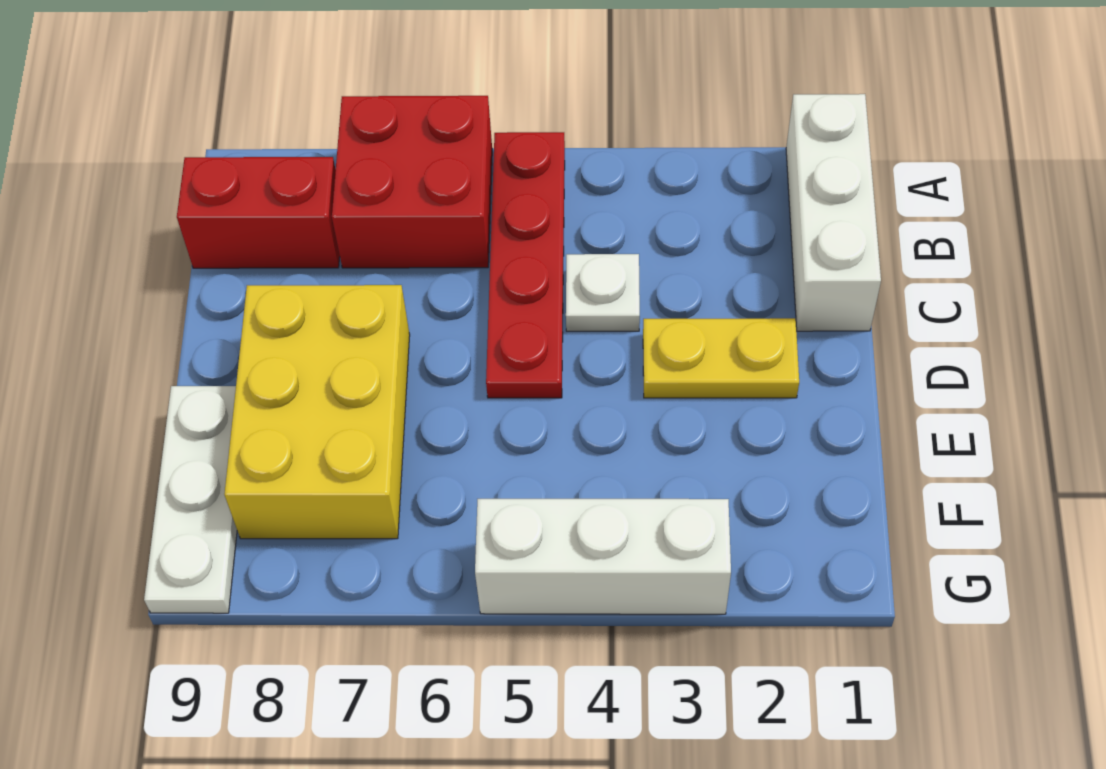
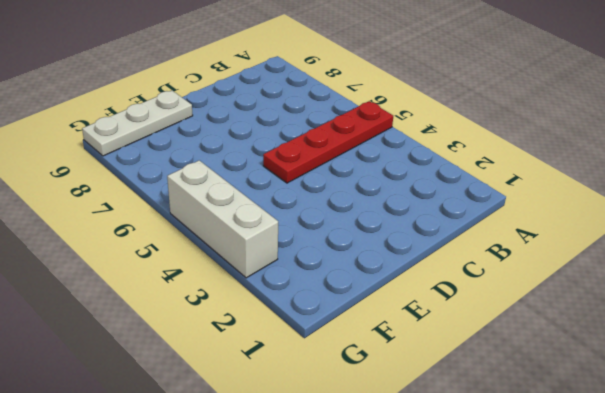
none -> white 1x3 brick [786,94,881,331]
none -> red 2x2 brick [332,96,492,268]

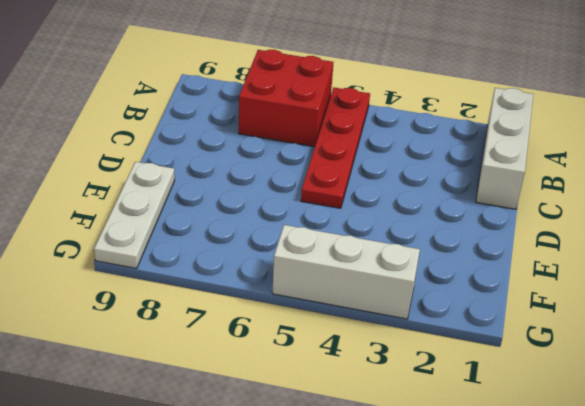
none -> red 1x2 brick [177,157,340,268]
none -> white 1x1 plate [566,254,640,331]

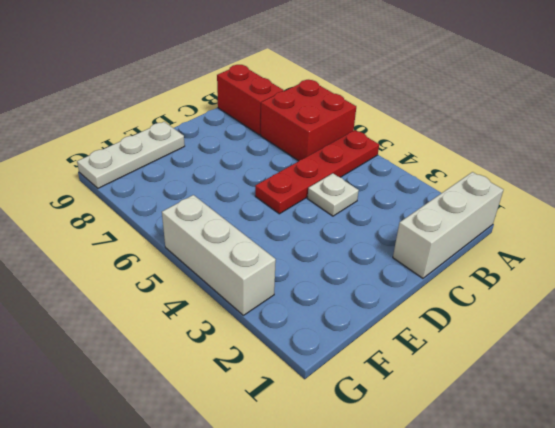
none -> yellow 1x2 plate [643,318,799,398]
none -> yellow 2x3 brick [224,285,410,539]

